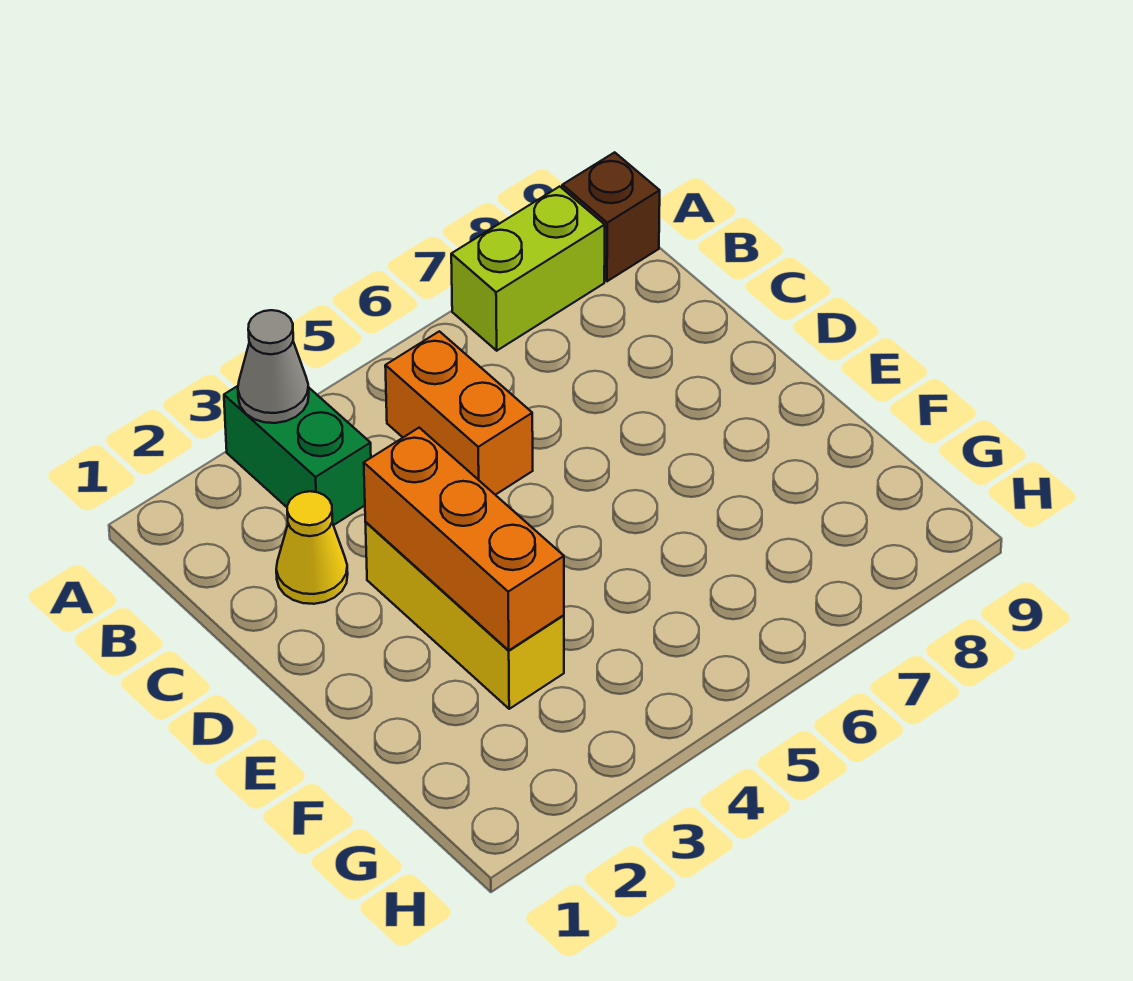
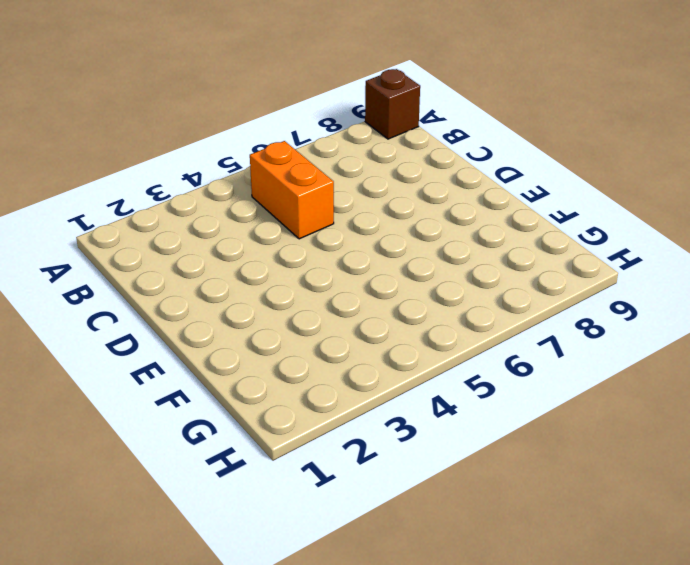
none -> green 1x2 brick [224,386,371,525]
none -> lime 1x2 brick [451,186,605,351]

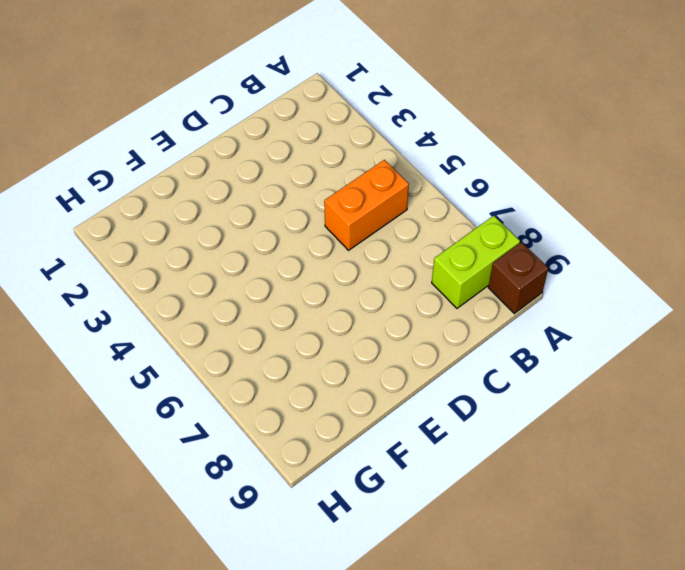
lime 1x2 brick [432,216,520,308] -> lime 1x2 brick turned to [451,186,605,351]
none -> green 1x2 brick [224,386,371,525]
none -> yellow 1x1 cone [276,491,348,604]

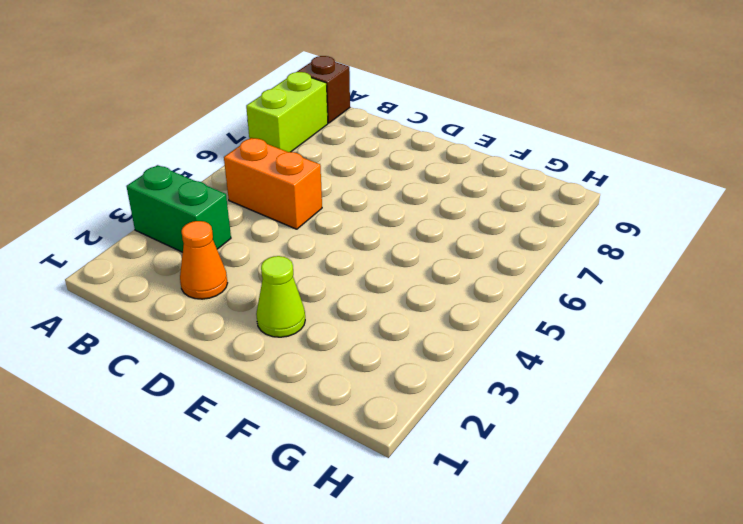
orange 1x1 cone [180,221,227,299] -> yellow 1x1 cone [276,491,348,604]
lime 1x1 cone [256,256,305,337] -> none
none -> yellow 1x3 brick [365,522,564,709]
none -> grey 1x1 cone [238,310,309,423]

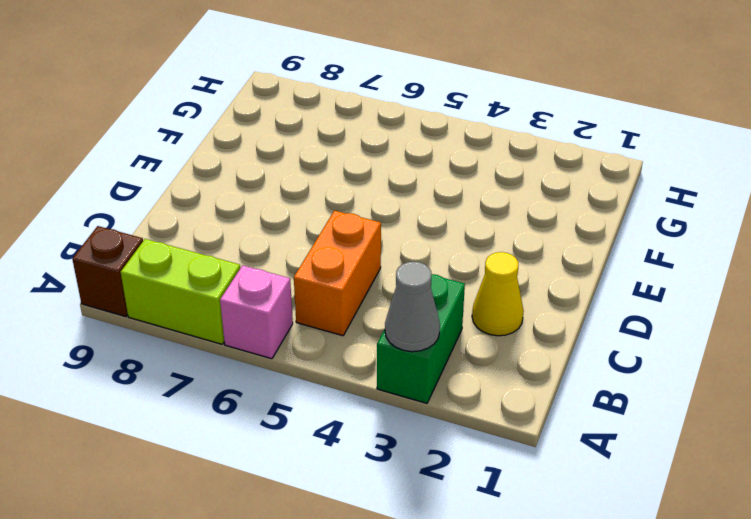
pink 1x1 brick [220,265,293,359] -> none
none -> yellow 1x3 brick [365,522,564,709]
none -> orange 1x3 brick [364,428,564,650]

